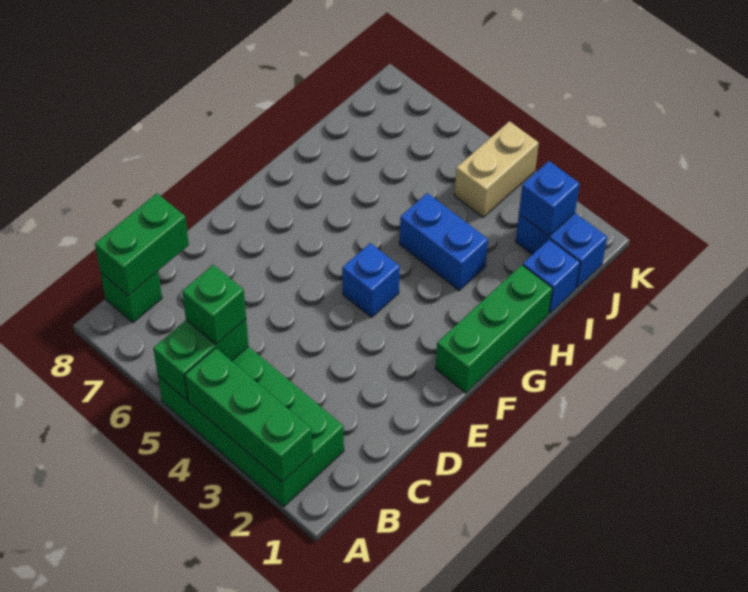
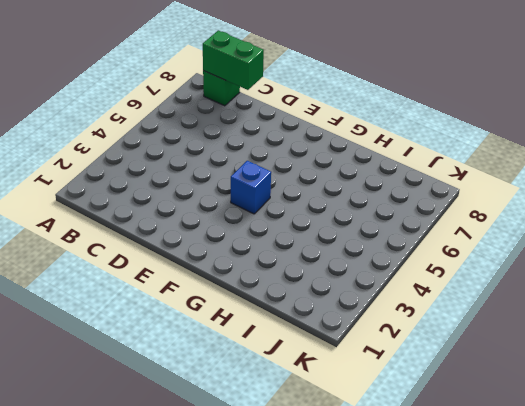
none -> green 2x4 brick [158,347,344,507]
none -> green 1x3 brick [435,265,553,393]
none -> blue 1x2 brick [399,193,488,291]

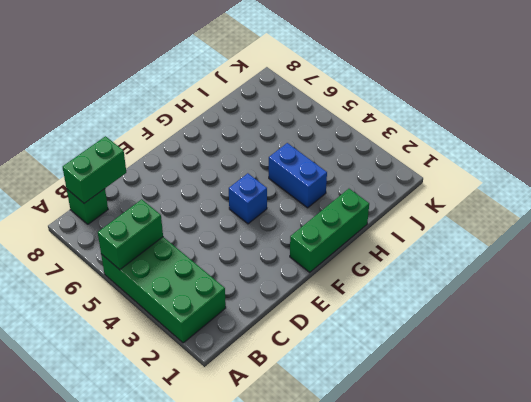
none -> blue 1x1 brick [523,239,580,314]
none -> blue 1x2 brick [515,213,607,288]
none -> tan 1x2 brick [454,121,539,217]

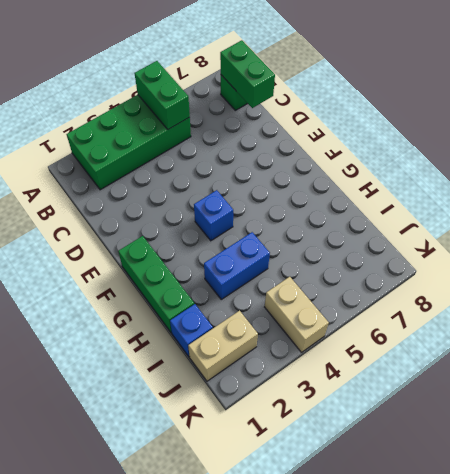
tan 1x2 brick [188,311,258,381] -> blue 1x2 brick [515,213,607,288]
none -> green 1x3 brick [185,348,312,482]
none -> blue 1x1 brick [519,161,580,236]
none -> green 1x1 brick [182,265,246,345]

